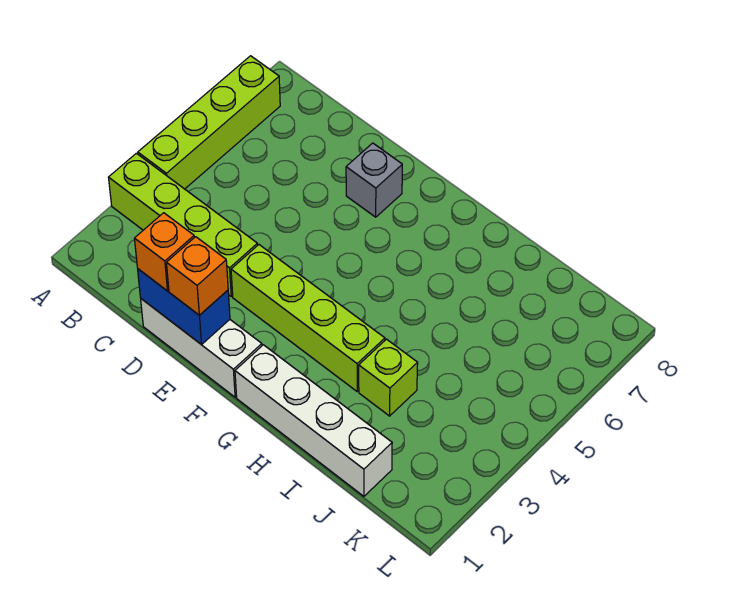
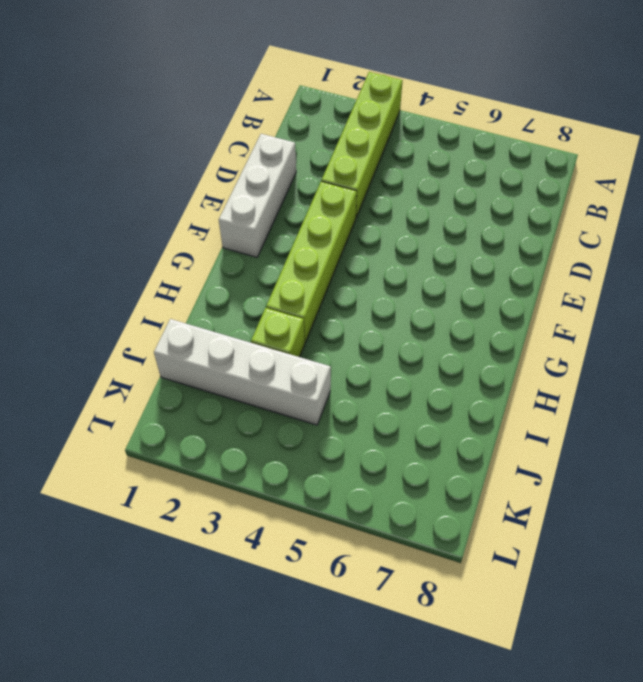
white 1x4 brick [154,319,331,425] -> white 1x4 brick turned to [235,345,392,496]
none -> lime 1x4 brick [138,56,280,189]
none -> grey 1x1 brick [346,143,402,217]

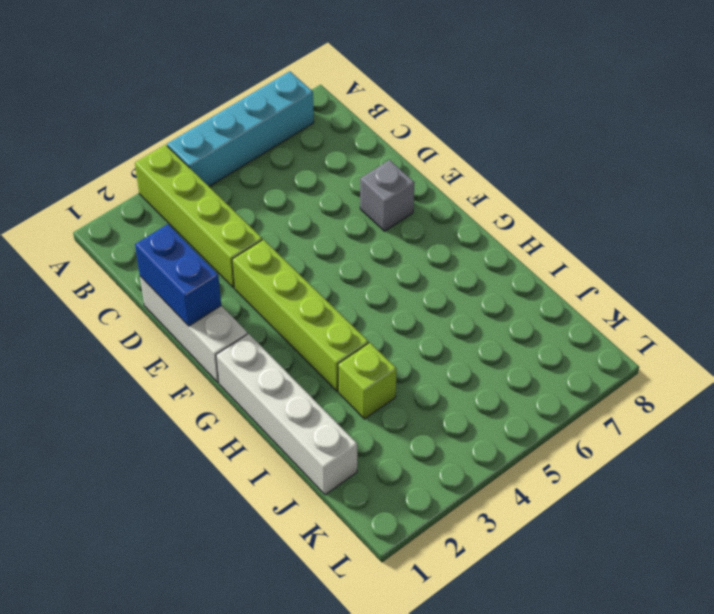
cyan 1x4 brick [167,71,314,186] -> lime 1x4 brick [138,56,280,189]
none -> orange 1x1 brick [134,213,194,291]
none -> orange 1x1 brick [167,237,228,315]

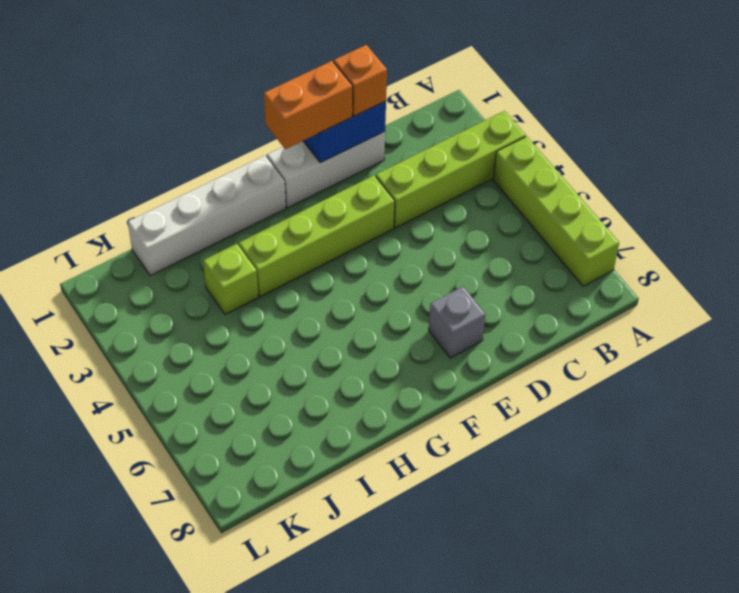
orange 1x2 brick [264,61,353,149] -> orange 1x1 brick [167,237,228,315]

